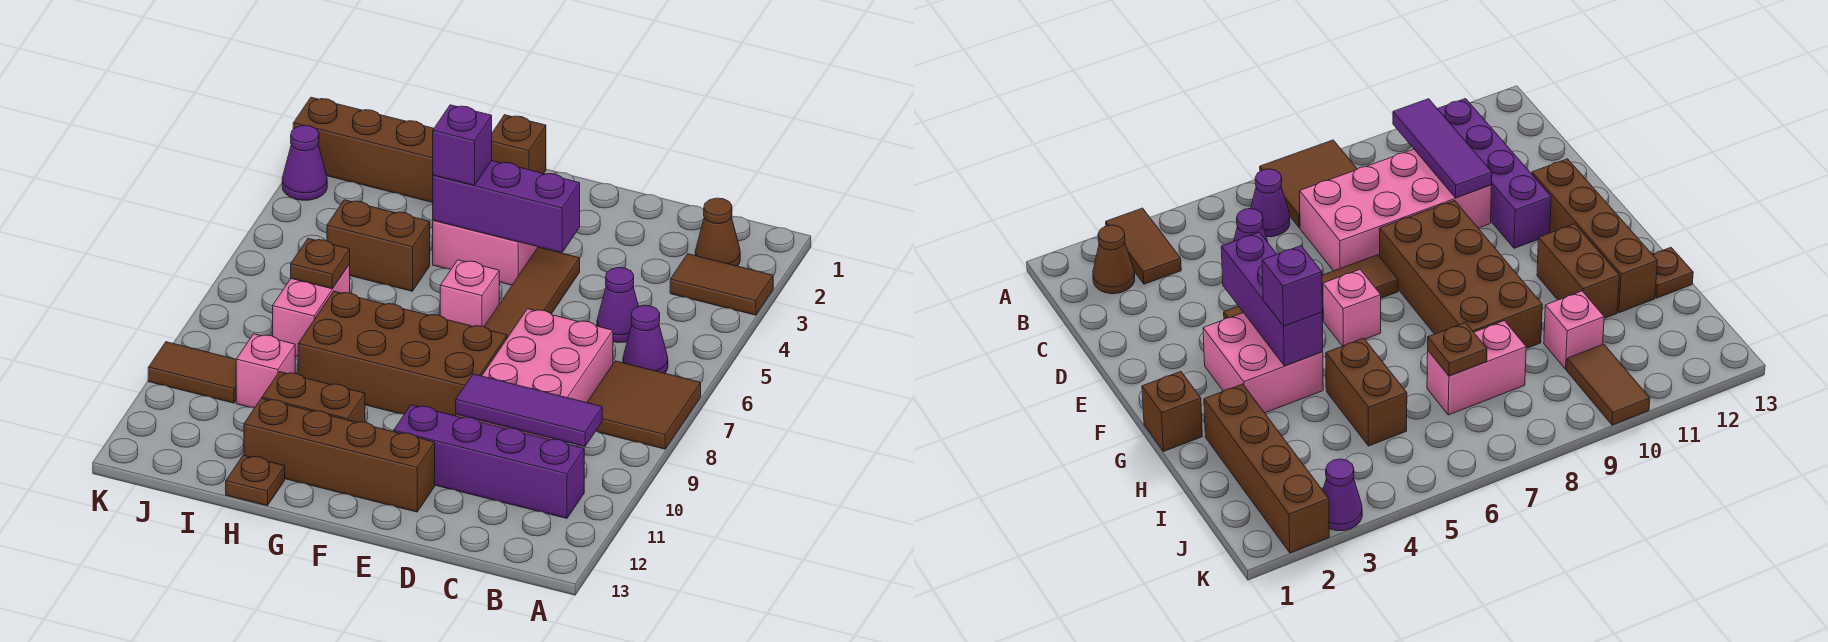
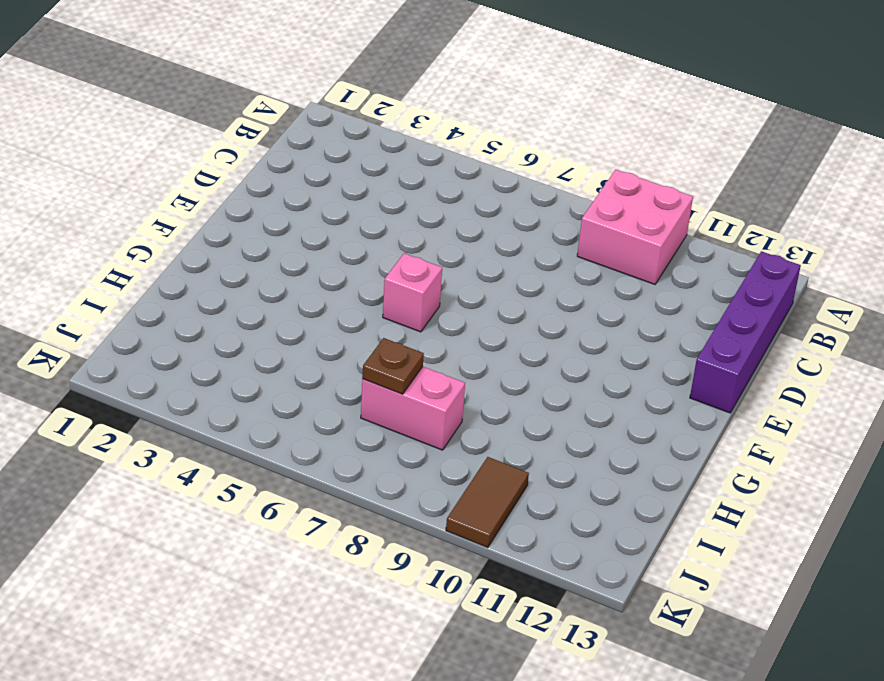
pink 2x2 brick [577,170,693,284] -> pink 2x2 brick moved to [433,220,544,285]
purple 1x4 brick [690,251,801,413] -> purple 1x4 brick moved to [394,405,584,518]
none -> brown 1x2 tile [670,254,773,315]
none -> brown 2x2 tile [587,361,701,449]
none -> brown 1x1 cone [695,198,740,266]

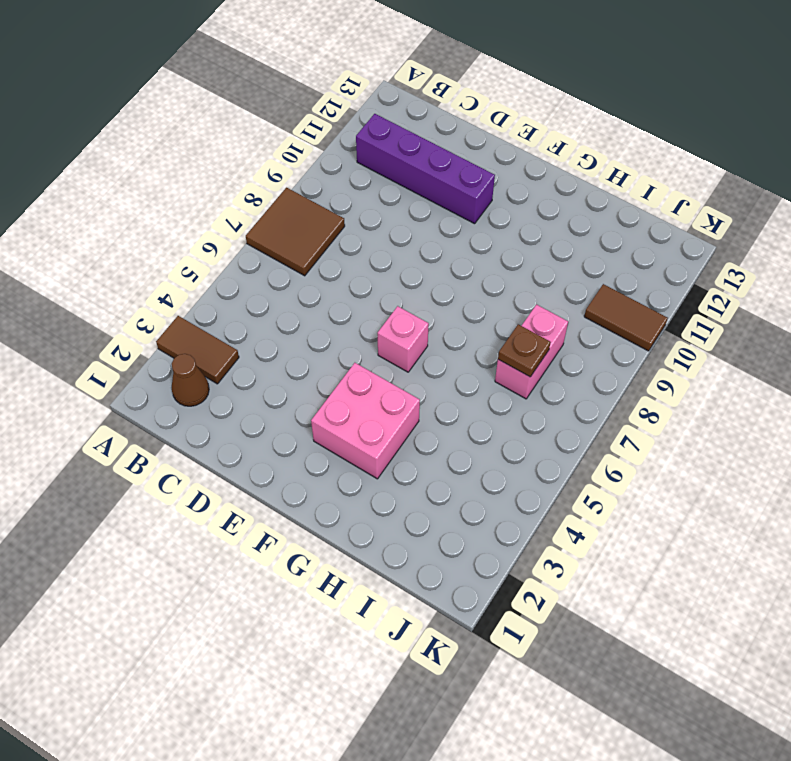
none -> purple 1x1 cone [623,305,668,373]
none -> purple 1x1 cone [597,268,639,343]
none -> pink 2x4 brick [456,309,613,443]

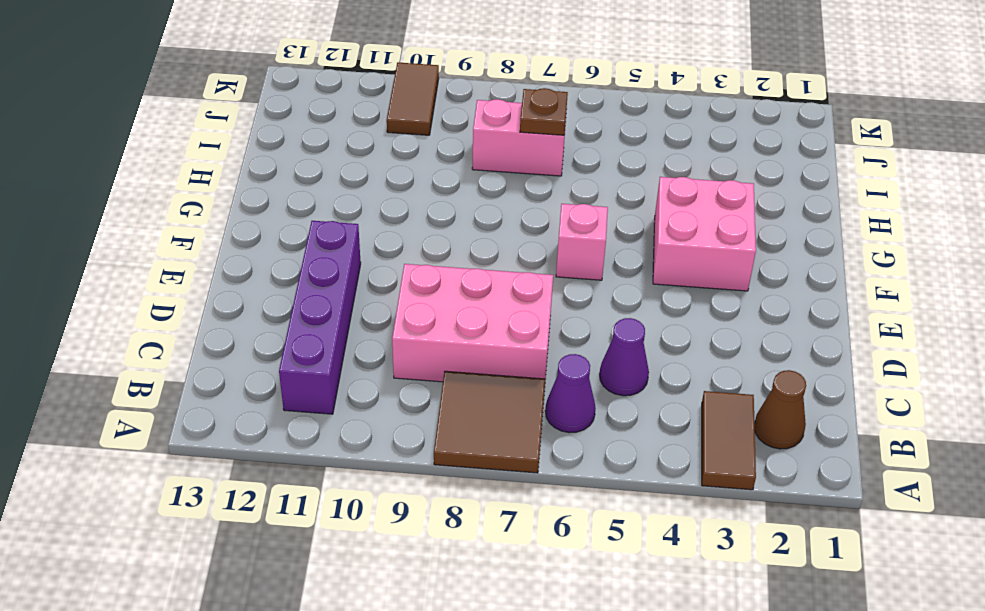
pink 2x3 brick [392,264,553,382] -> pink 2x4 brick [456,309,613,443]
none -> brown 1x4 tile [484,247,580,338]
none -> brown 2x4 brick [298,291,507,416]
none -> brown 1x4 brick [244,398,435,512]

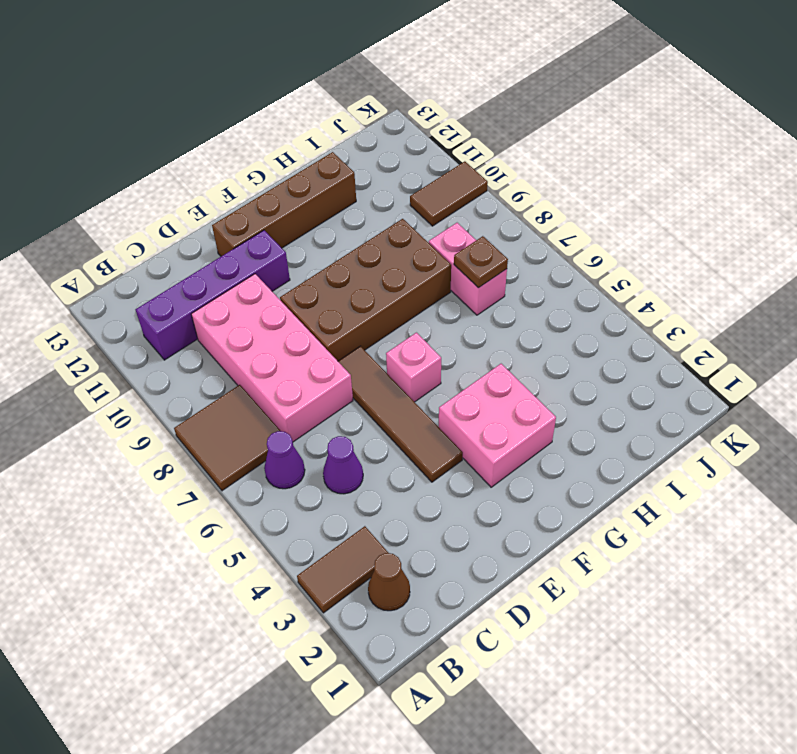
none -> brown 1x1 brick [492,115,546,174]
none -> brown 1x2 brick [262,372,365,422]
none -> brown 1x4 brick [293,97,434,202]

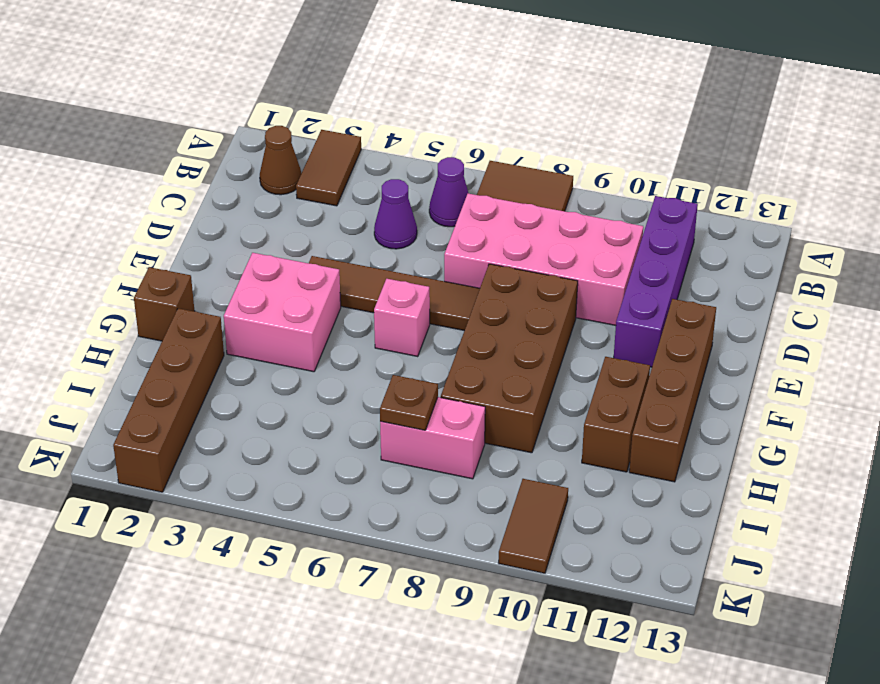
none -> brown 1x2 brick [327,200,430,291]
none -> brown 1x1 plate [226,455,285,506]
none -> pink 1x1 brick [236,334,295,408]

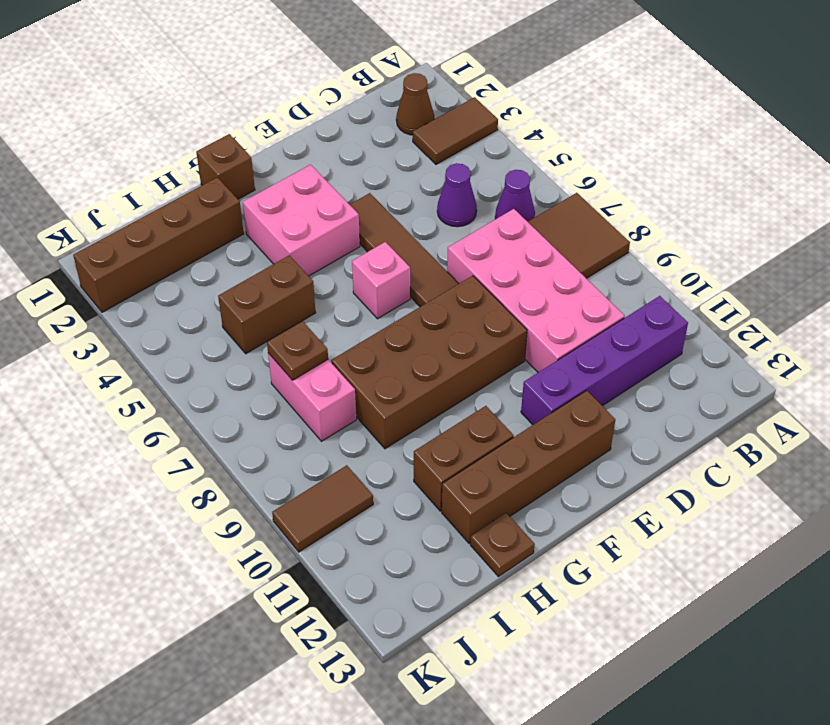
none -> pink 1x1 brick [236,334,295,408]
none -> purple 1x1 cone [282,125,327,200]
none -> purple 1x3 tile [456,374,602,447]

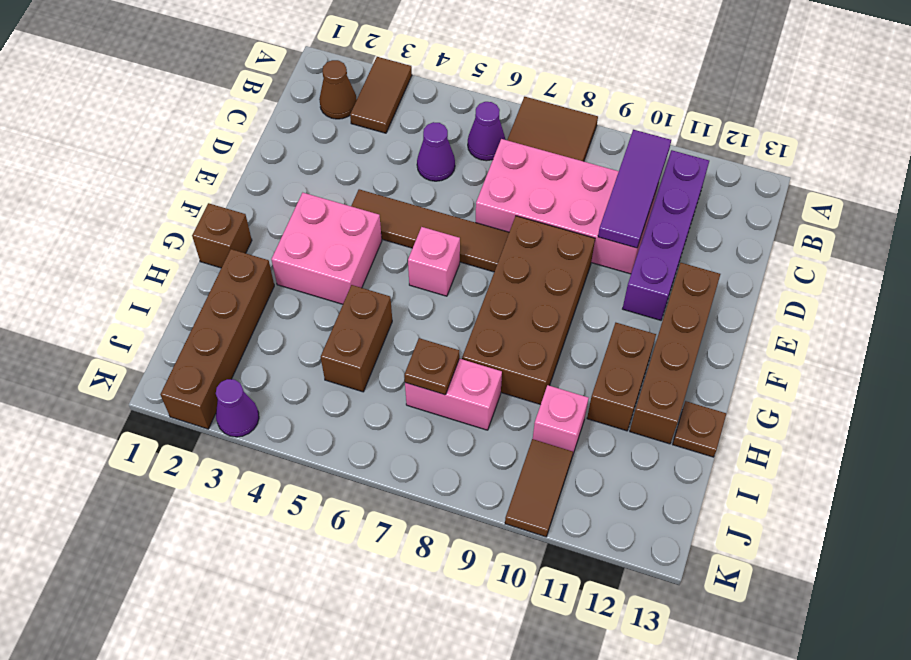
none -> purple 1x3 brick [433,160,580,253]
none -> purple 1x1 brick [433,105,492,185]

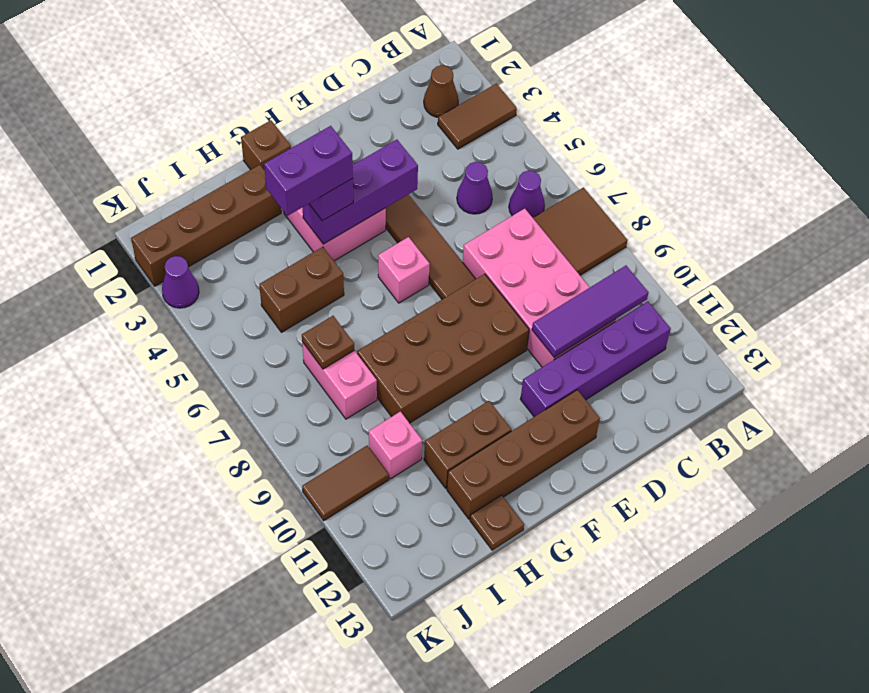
purple 1x2 brick [264,126,353,216] -> none

